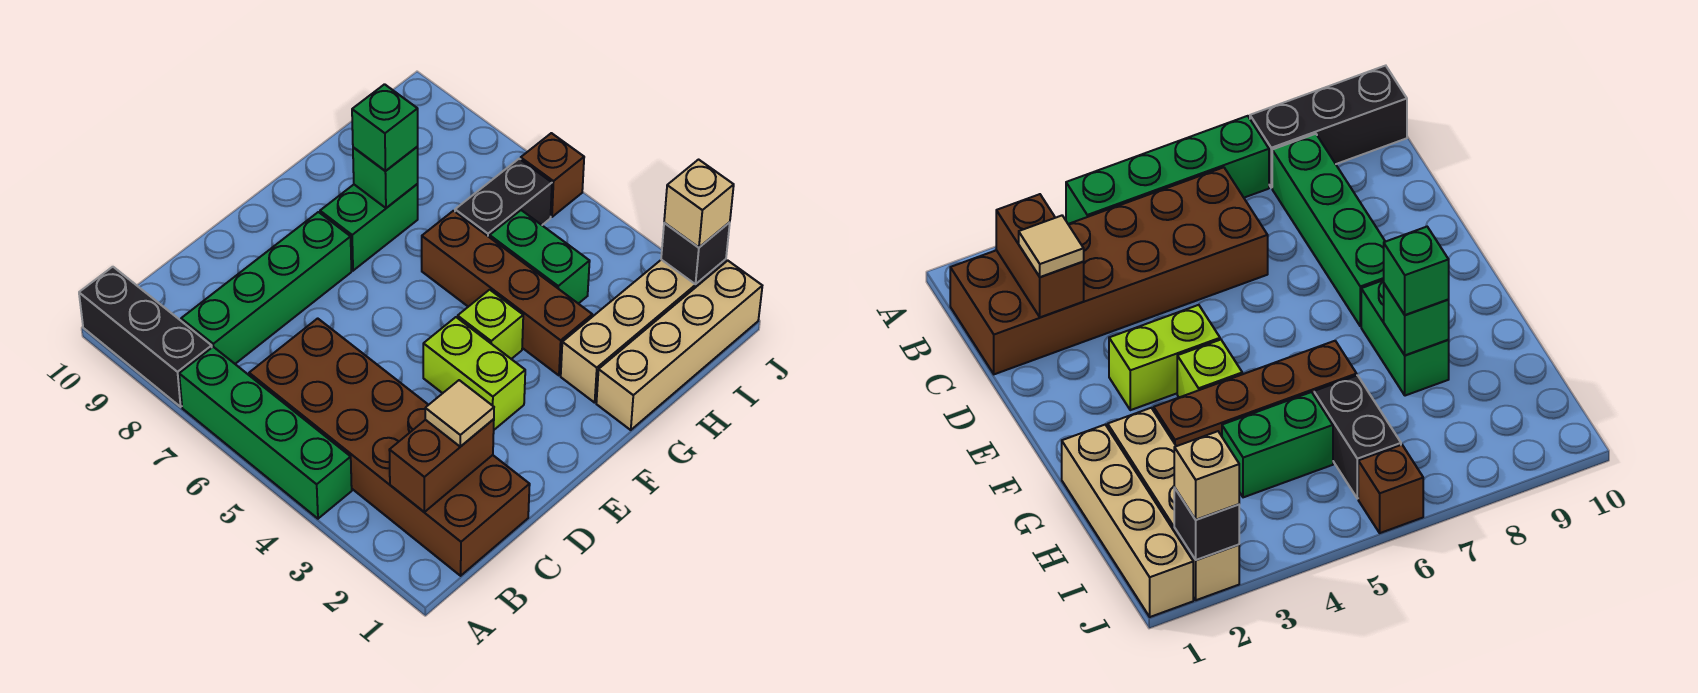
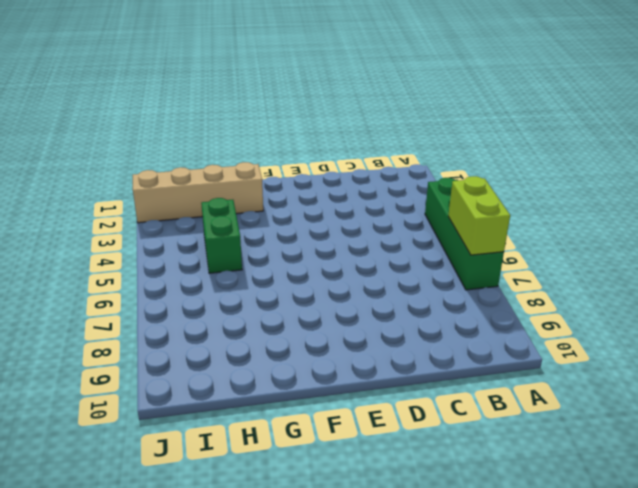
lime 1x2 brick [448,176,510,255] -> lime 1x2 brick moved to [423,317,525,430]
none -> black 1x3 brick [79,267,212,407]
none -> brown 2x6 brick [249,318,530,576]
none -> green 1x4 brick [181,212,351,364]

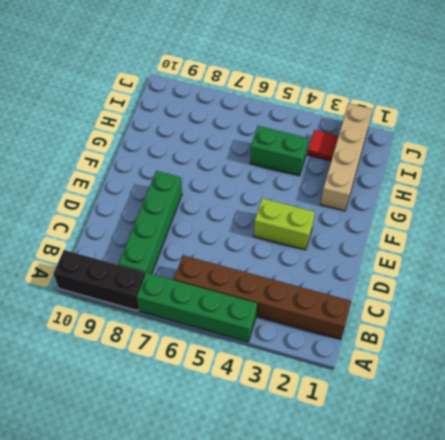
brown 1x6 brick [174,255,351,340] -> brown 2x6 brick [249,318,530,576]
red 1x1 tile [308,130,338,161] -> none
none -> lime 1x1 brick [458,290,523,359]
none -> green 1x2 brick [320,184,418,271]
none -> tan 1x4 brick [596,261,762,430]

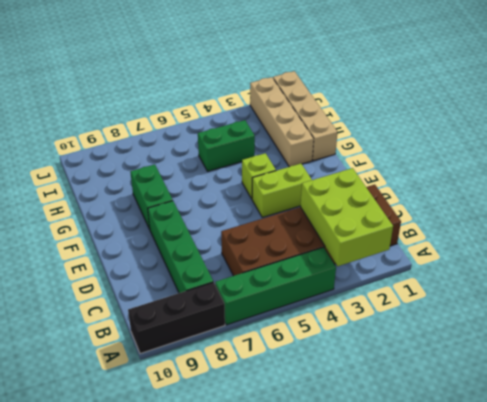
lime 2x3 brick [301,168,393,266] -> brown 1x2 brick [389,419,494,512]
none -> brown 1x4 brick [422,211,592,375]
none -> black 1x2 brick [455,159,552,237]
none -> brown 1x1 brick [521,133,584,217]

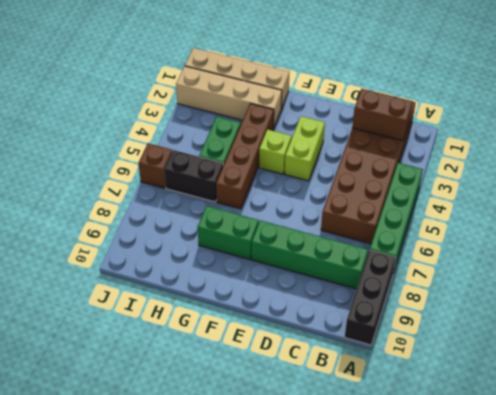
none -> green 1x1 brick [353,147,418,208]
none -> black 1x1 brick [661,222,730,284]
none -> tan 1x1 tile [425,380,494,447]

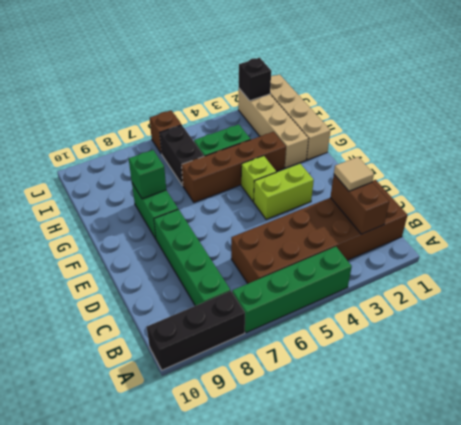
none -> green 1x1 brick [352,84,418,171]
none -> tan 1x1 brick [664,160,734,247]

